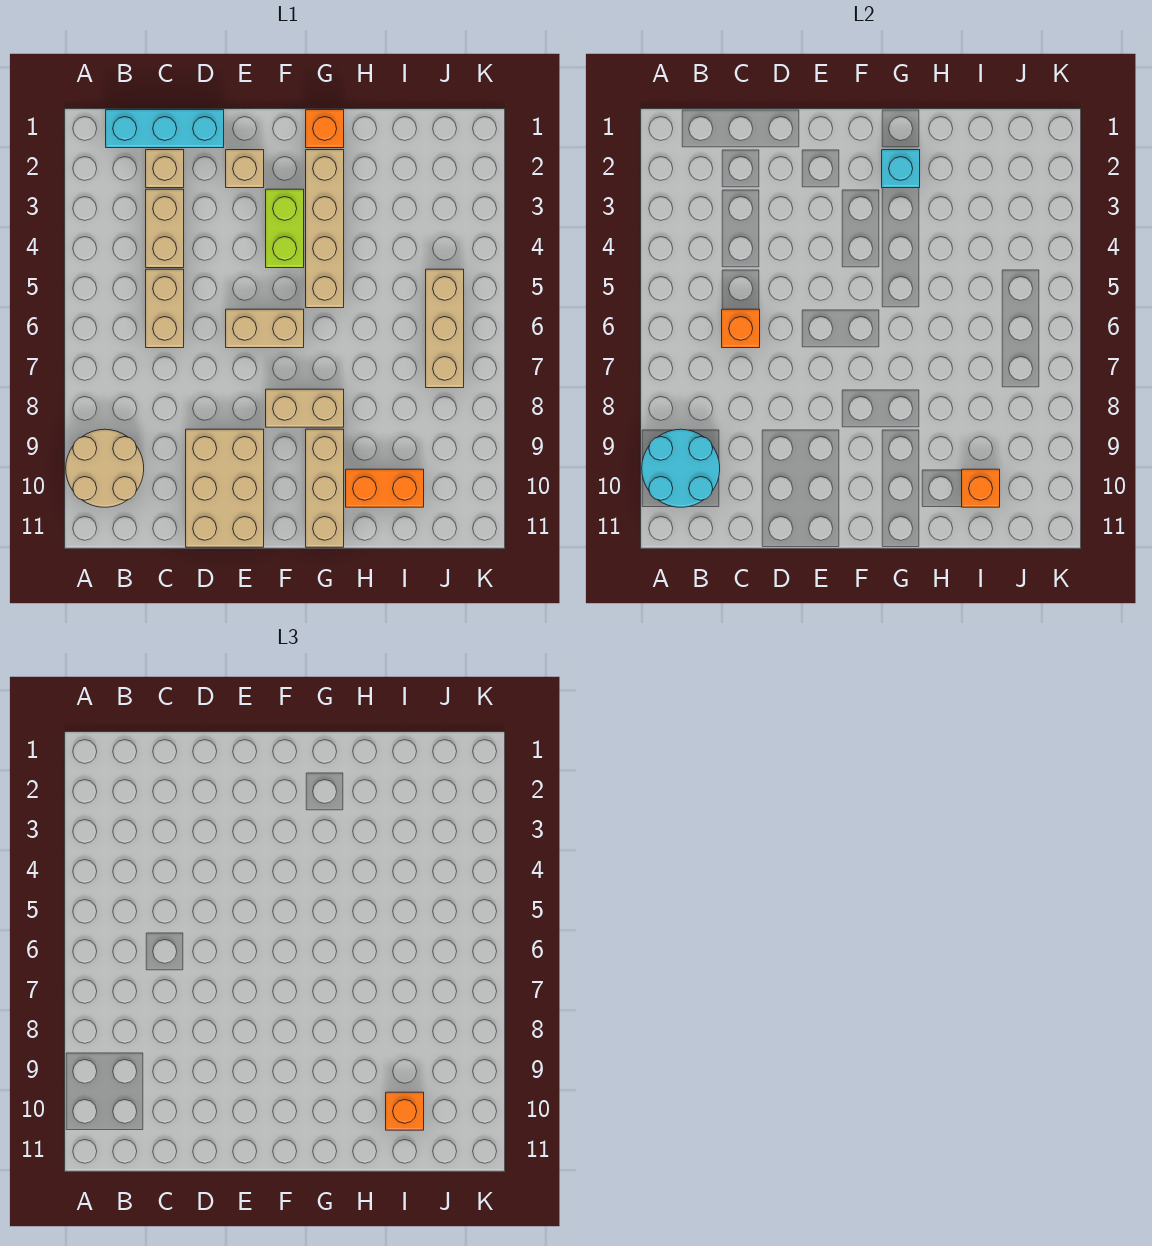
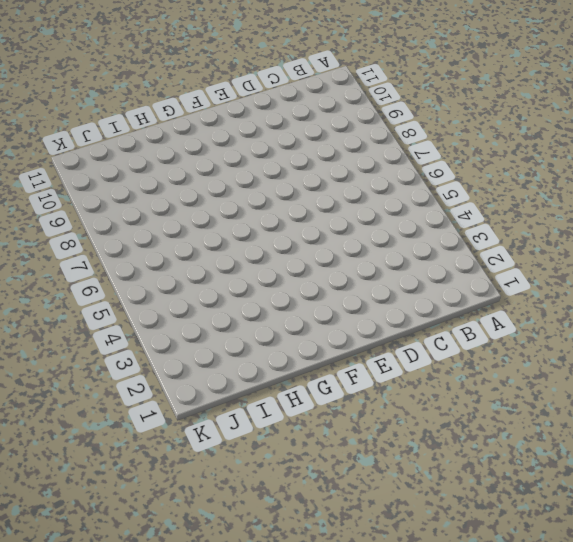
none -> tan 2x2 round brick [66,429,144,507]
none -> cyan 1x3 brick [106,110,224,148]
none -> tan 1x1 brick [146,150,184,188]

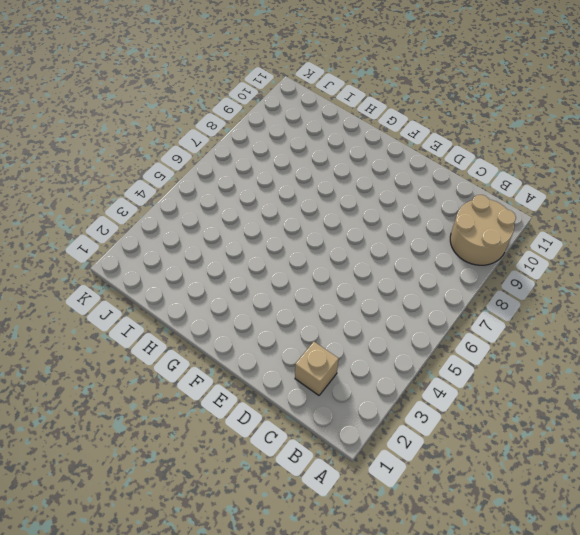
none -> cyan 1x3 brick [106,110,224,148]
none -> tan 1x2 brick [146,189,184,268]
none -> tan 1x2 brick [146,269,184,348]

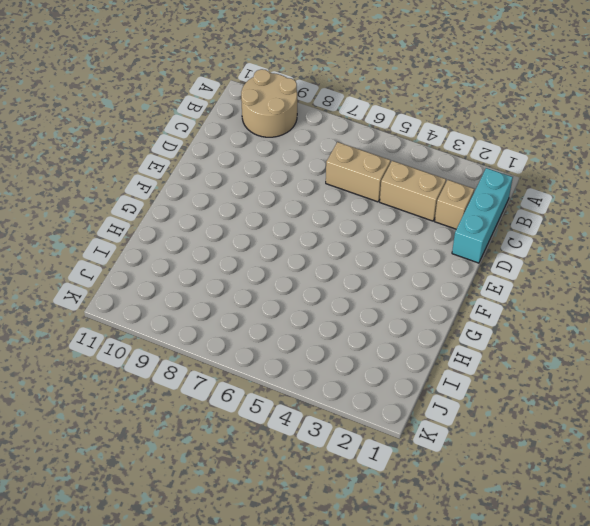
none -> tan 2x3 brick [186,429,264,547]
none -> tan 1x1 brick [226,150,264,188]
none -> tan 1x2 brick [226,309,304,348]

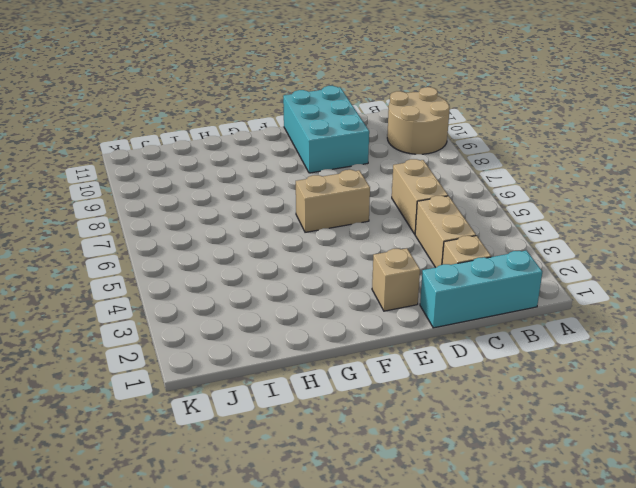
cyan 2x3 brick [283,86,369,173] -> tan 2x3 brick [186,429,264,547]
none -> lime 1x2 brick [266,189,304,268]
none -> tan 1x2 brick [266,389,344,427]
none -> orange 1x1 brick [306,110,344,148]

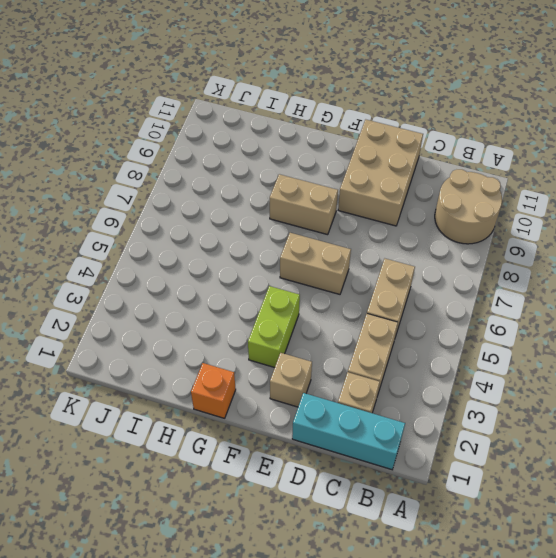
none -> tan 1x4 brick [306,150,344,308]
none -> tan 1x3 brick [306,429,344,547]
none -> orange 1x2 brick [346,469,424,507]

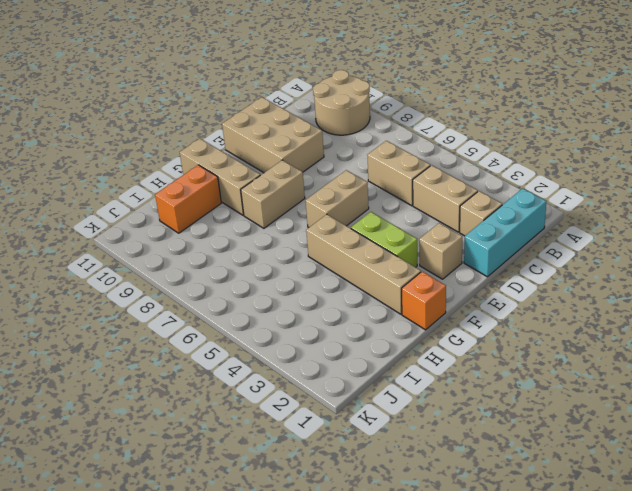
none -> tan 1x3 brick [426,269,464,388]
none -> cyan 2x2 round brick [642,429,720,507]
none -> orange 1x1 brick [722,309,760,348]

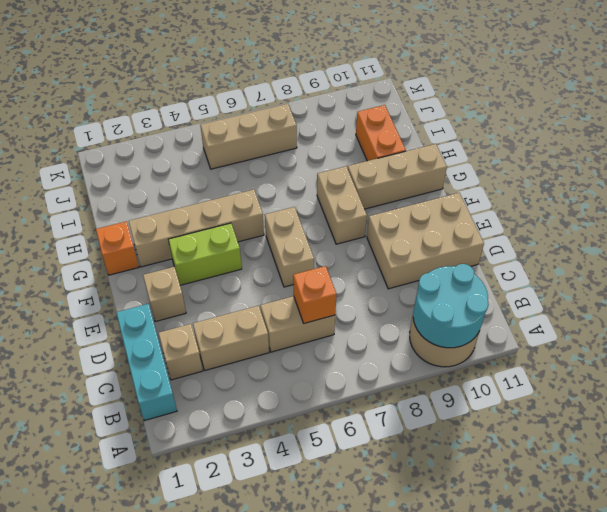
none -> cyan 1x1 brick [882,150,920,188]
none -> orange 1x1 brick [962,469,1000,507]
none -> orange 1x1 brick [386,1092,424,1130]

